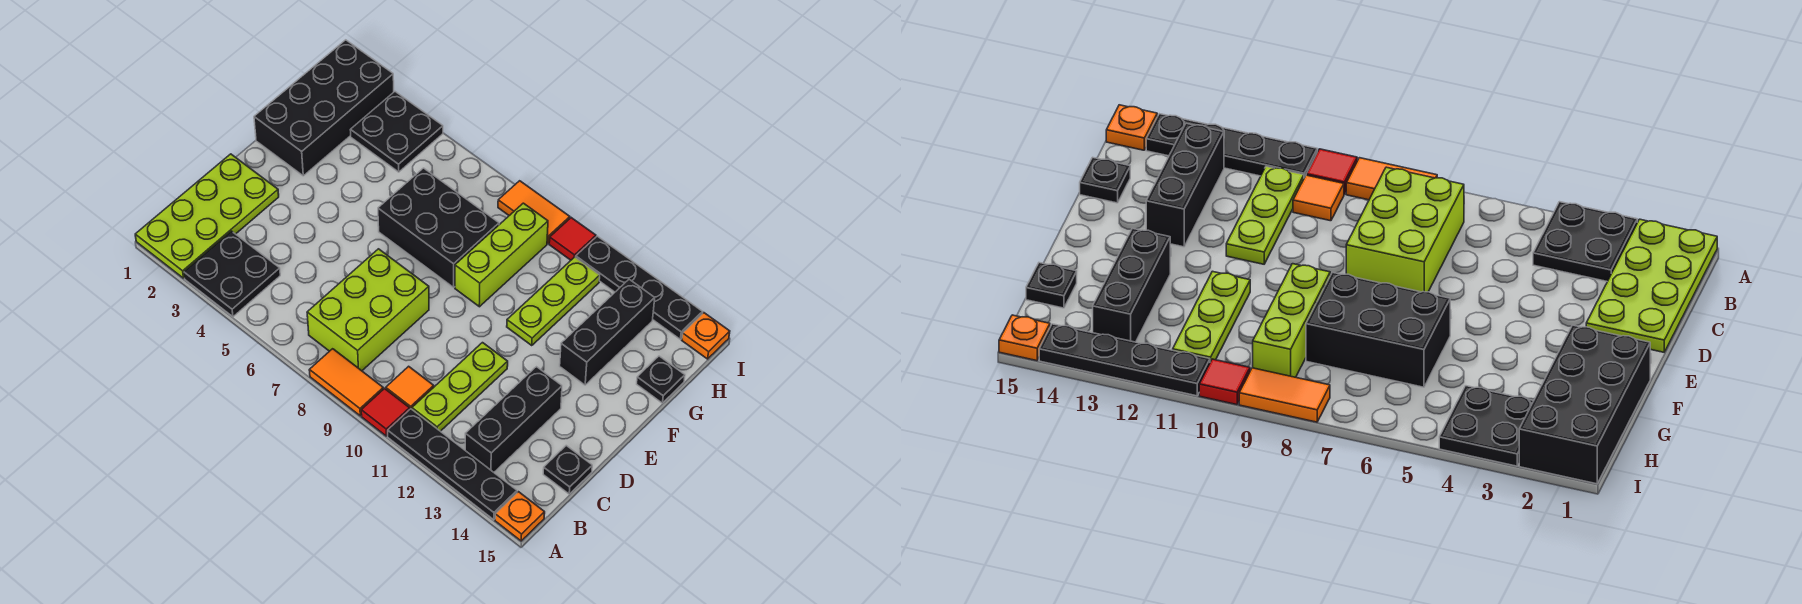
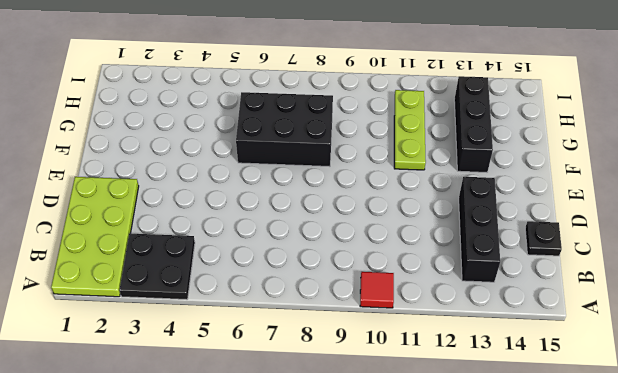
none -> orange 1x2 tile [309,349,383,416]
none -> black 1x4 plate [388,409,517,520]
none -> orange 1x1 plate [495,492,545,541]

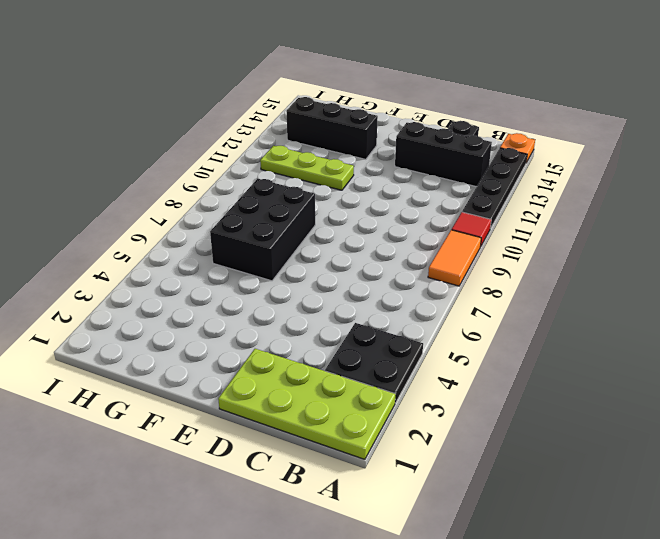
none -> lime 2x3 brick [307,249,429,371]
none -> orange 1x1 tile [386,366,434,409]
none -> lime 1x3 plate [412,343,508,431]

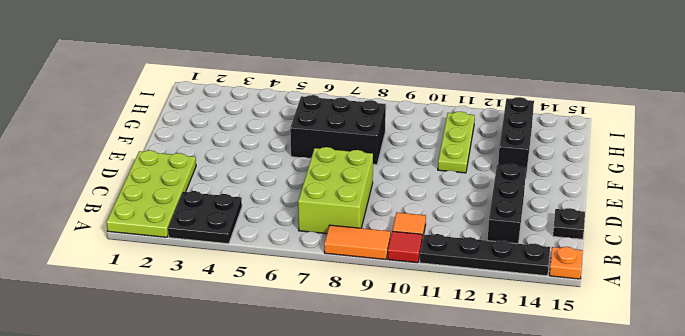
none -> lime 1x3 plate [412,343,508,431]
none -> black 2x4 brick [254,40,394,176]
none -> lime 1x3 brick [455,203,548,307]

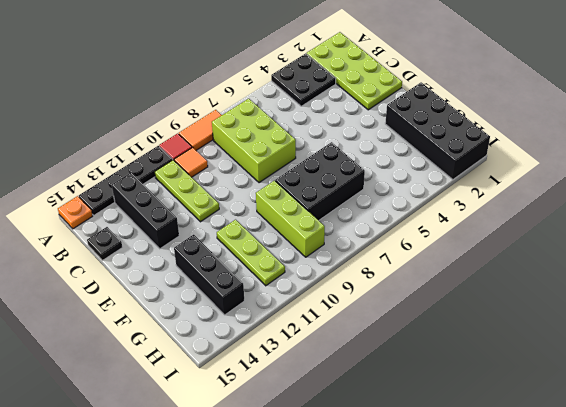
none -> black 1x1 plate [637,356,685,403]
none -> black 2x2 plate [351,92,443,172]
none -> orange 1x2 tile [498,181,570,244]

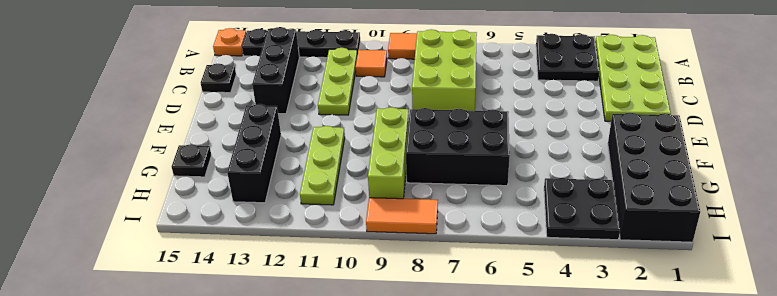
none -> red 1x1 tile [361,389,410,436]
none -> red 1x1 tile [549,218,596,260]
none -> black 1x4 plate [576,236,702,339]

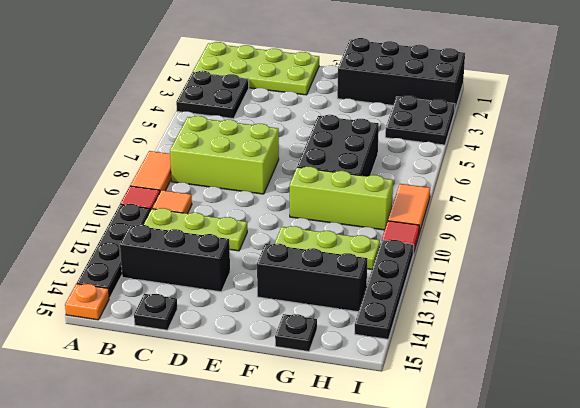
none -> orange 1x1 plate [682,313,730,359]

